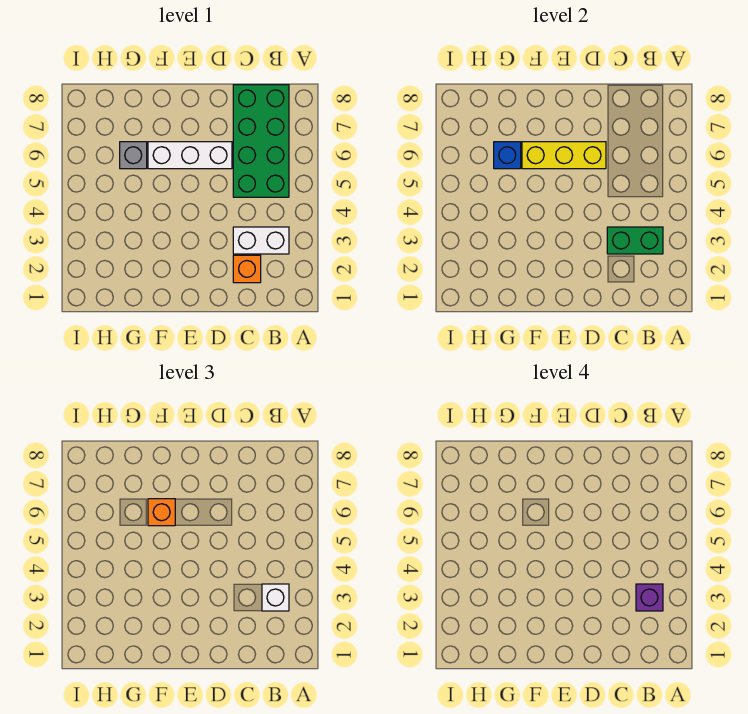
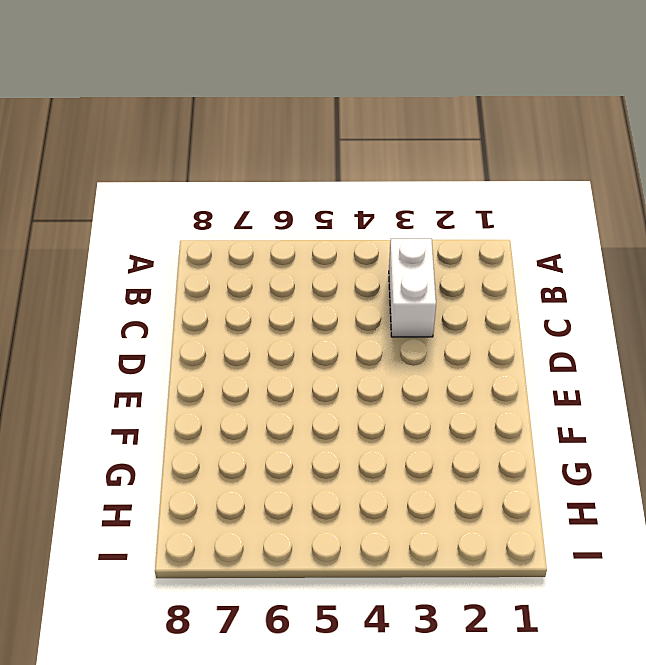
none -> green 2x4 brick [233,85,289,197]
none -> orange 1x1 brick [233,255,261,283]

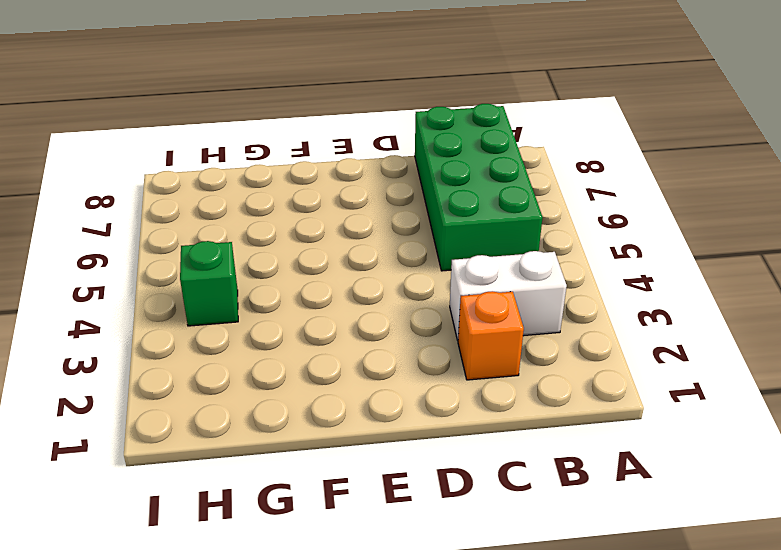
green 1x1 brick [180,241,238,326] -> none
none -> white 1x3 brick [148,142,232,169]
none -> grey 1x1 brick [120,142,147,169]

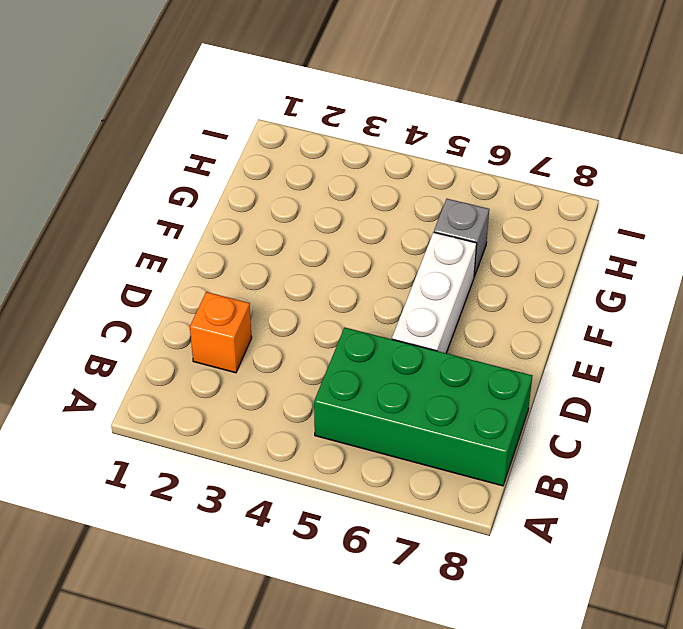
none -> white 1x2 brick [233,227,289,254]
none -> green 1x2 brick [607,227,663,254]

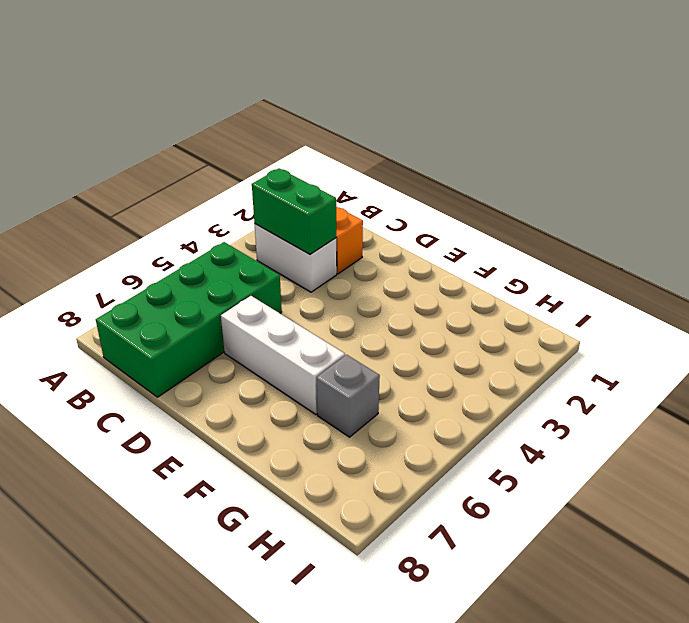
none -> yellow 1x3 brick [522,142,606,169]
none -> blue 1x1 brick [494,142,521,169]

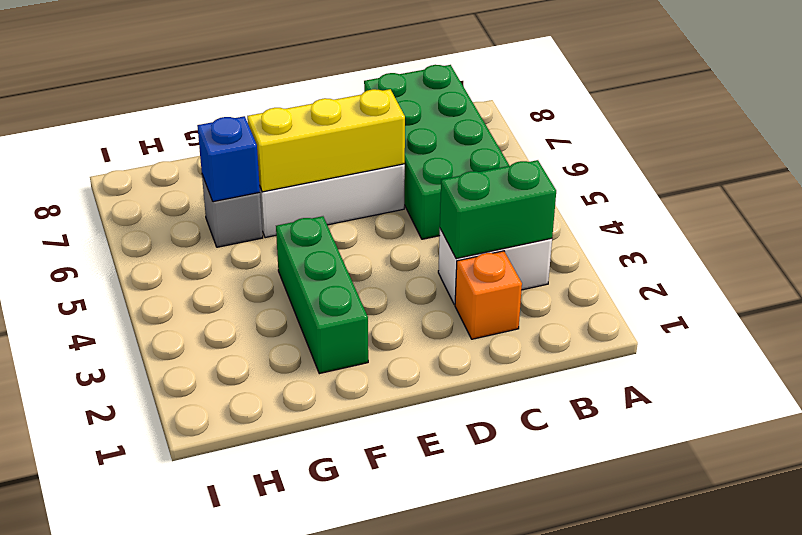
green 1x3 brick [276,216,368,374] -> none
none -> white 1x1 brick [262,584,289,611]
none -> orange 1x1 brick [148,499,175,526]

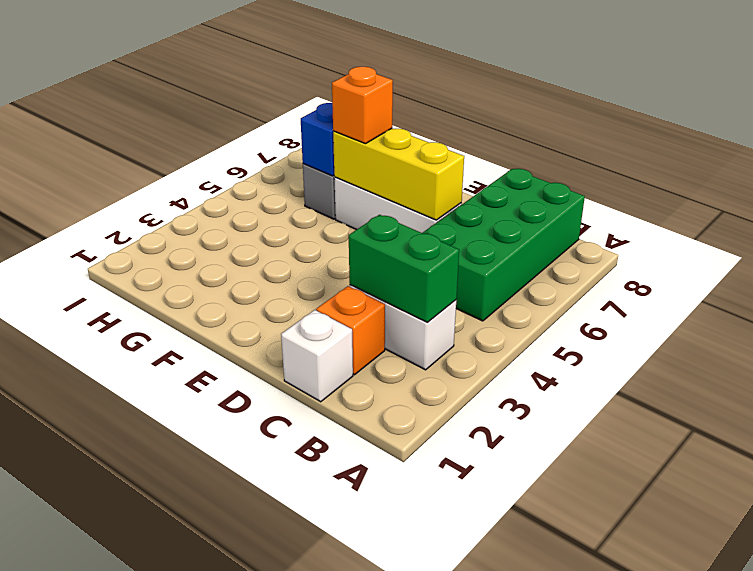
white 1x1 brick [281,310,353,402] -> white 1x1 brick moved to [262,584,289,611]
none -> purple 1x1 brick [636,584,663,611]

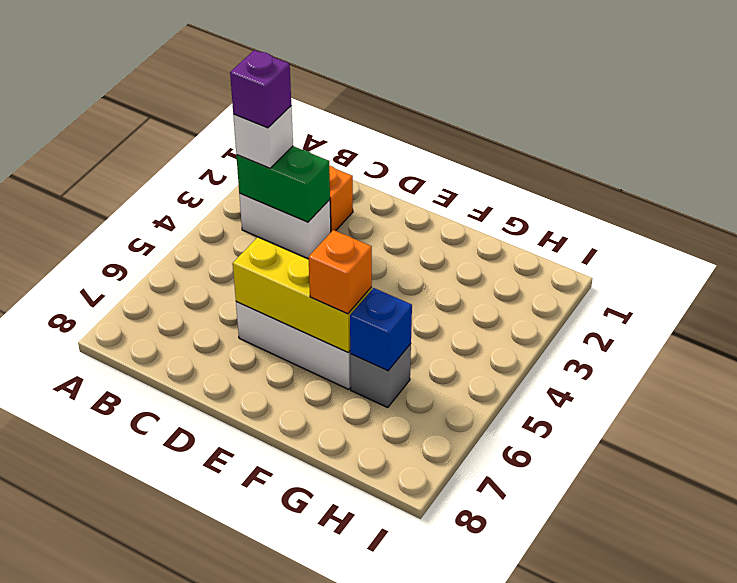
none -> green 2x4 brick [233,85,289,197]

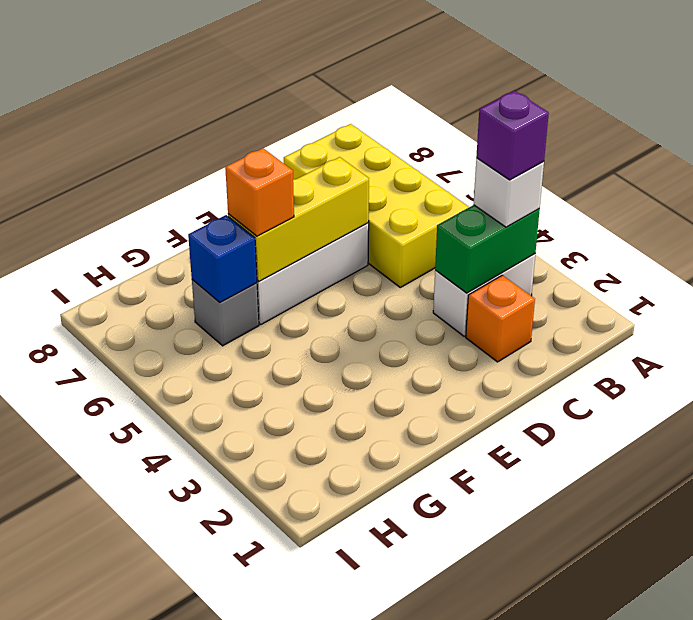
yellow 2x4 brick [284,124,469,287] -> green 2x4 brick [233,85,289,197]

